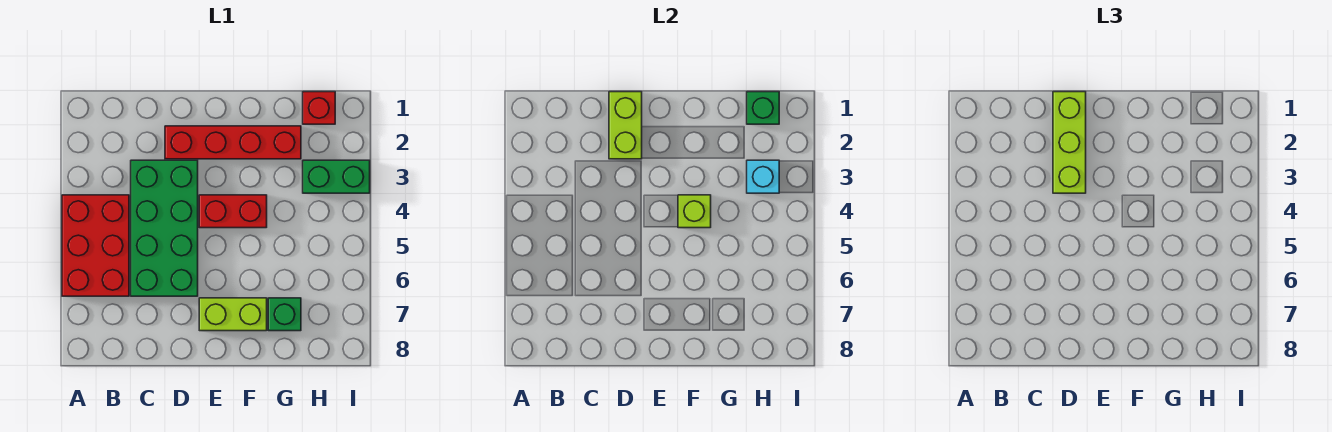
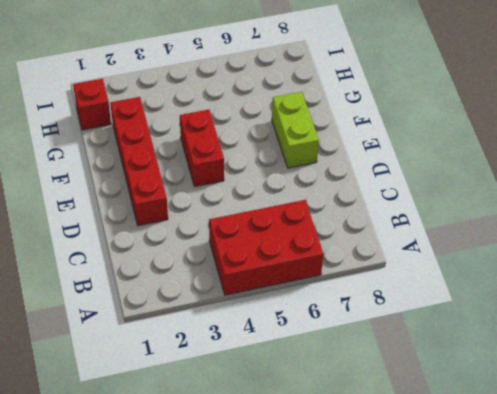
none -> green 2x4 brick [131,160,198,296]
none -> green 1x1 brick [268,298,301,331]
none -> green 1x2 brick [303,160,370,193]

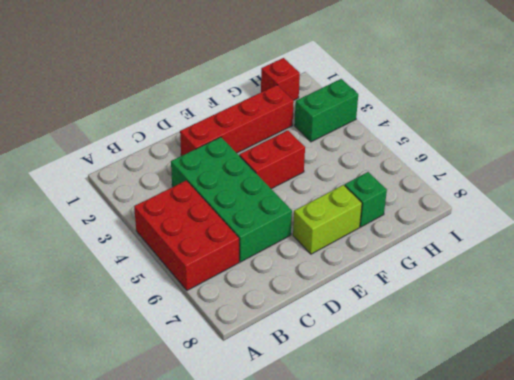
none -> lime 1x2 brick [609,92,642,159]
none -> lime 1x1 brick [678,195,711,228]
none -> green 1x1 brick [747,92,779,124]

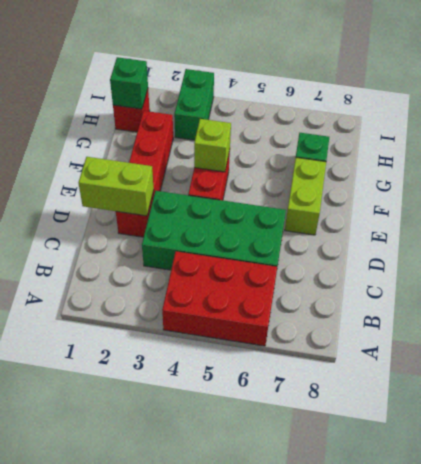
none -> cyan 1x1 brick [747,160,779,193]
none -> lime 1x3 brick [1053,92,1086,193]

